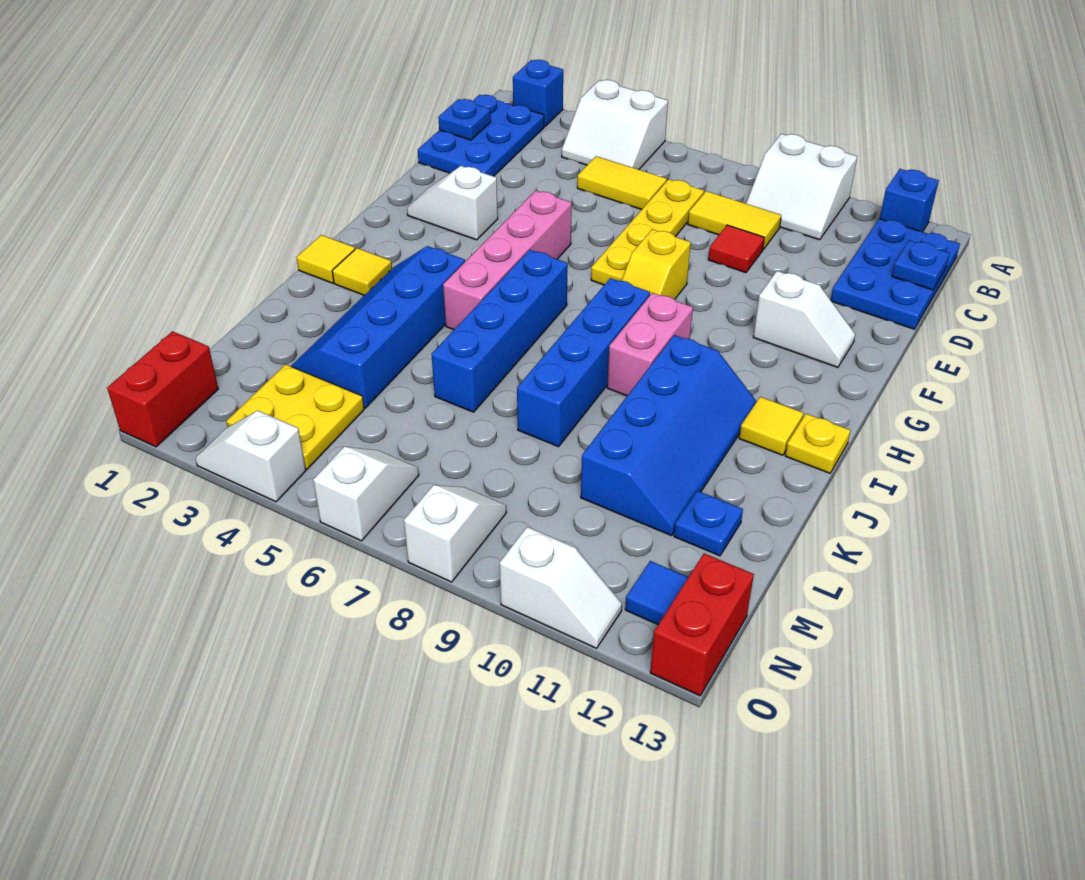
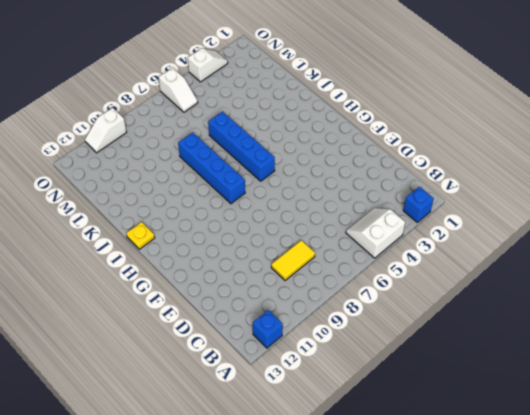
none -> white 2x2 slope [746,134,857,240]
none -> blue 2x3 plate [418,95,544,176]
none -> blue 2x3 plate [831,219,960,329]
none -> yellow 1x2 tile [577,156,667,210]

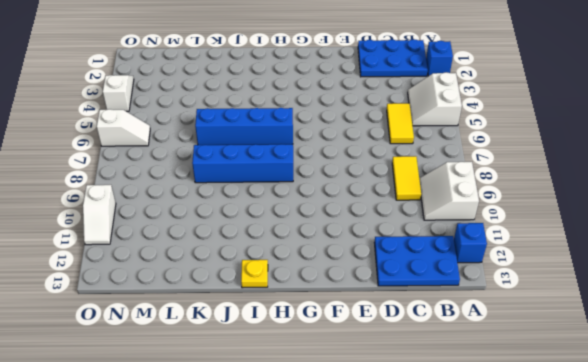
none -> yellow 1x4 plate [591,179,704,285]
none -> red 1x1 tile [708,225,764,273]
none -> white 1x2 slope [407,166,498,240]
none -> pink 1x4 brick [443,190,572,330]

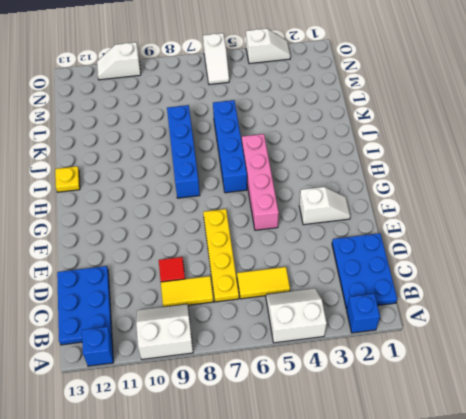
none -> yellow 1x2 slope [622,229,691,299]
none -> white 1x2 slope [753,271,855,367]
none -> pink 1x2 brick [607,293,693,396]
none -> yellow 1x1 tile [297,235,355,283]

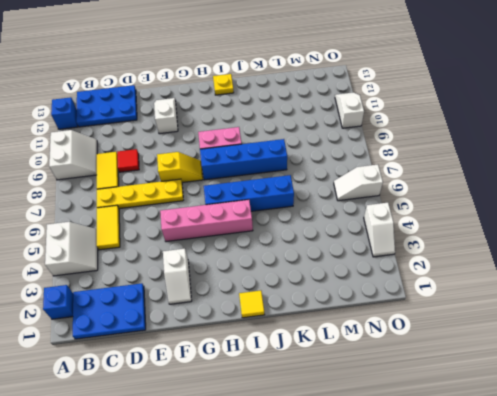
none -> yellow 1x1 tile [332,248,392,295]
none -> blue 2x4 slope [291,246,465,408]
none -> blue 2x4 slope [581,335,757,536]
none -> yellow 1x1 tile [739,397,803,455]

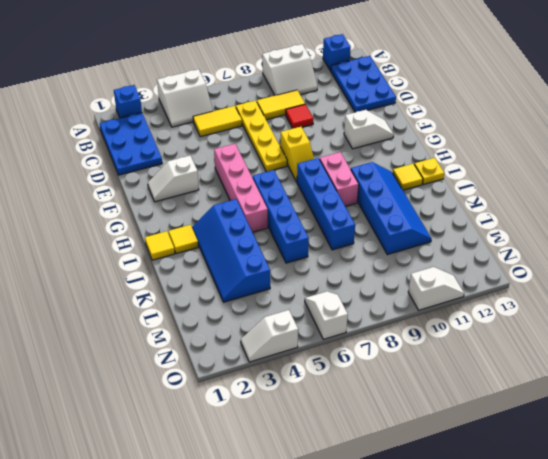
none -> blue 1x1 plate [674,491,743,556]
none -> yellow 2x2 plate [226,364,364,469]
none -> red 1x2 brick [107,331,218,447]
none -> white 1x2 slope [404,485,506,582]

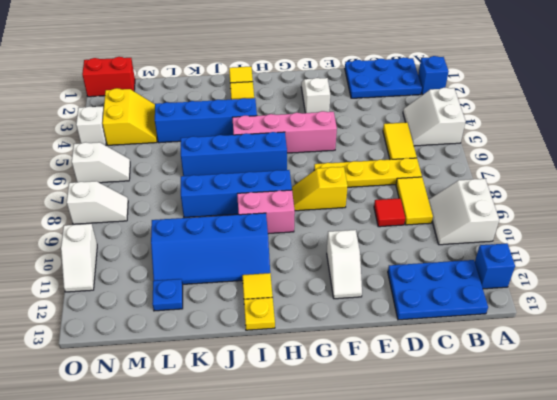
yellow 2x2 slope [102,88,157,145] -> yellow 2x2 plate [226,364,364,469]
none -> blue 1x1 tile [625,561,688,624]
none -> red 1x2 brick [650,553,754,696]
none -> blue 1x1 plate [438,99,491,140]
none -> blue 1x1 plate [892,240,950,290]

